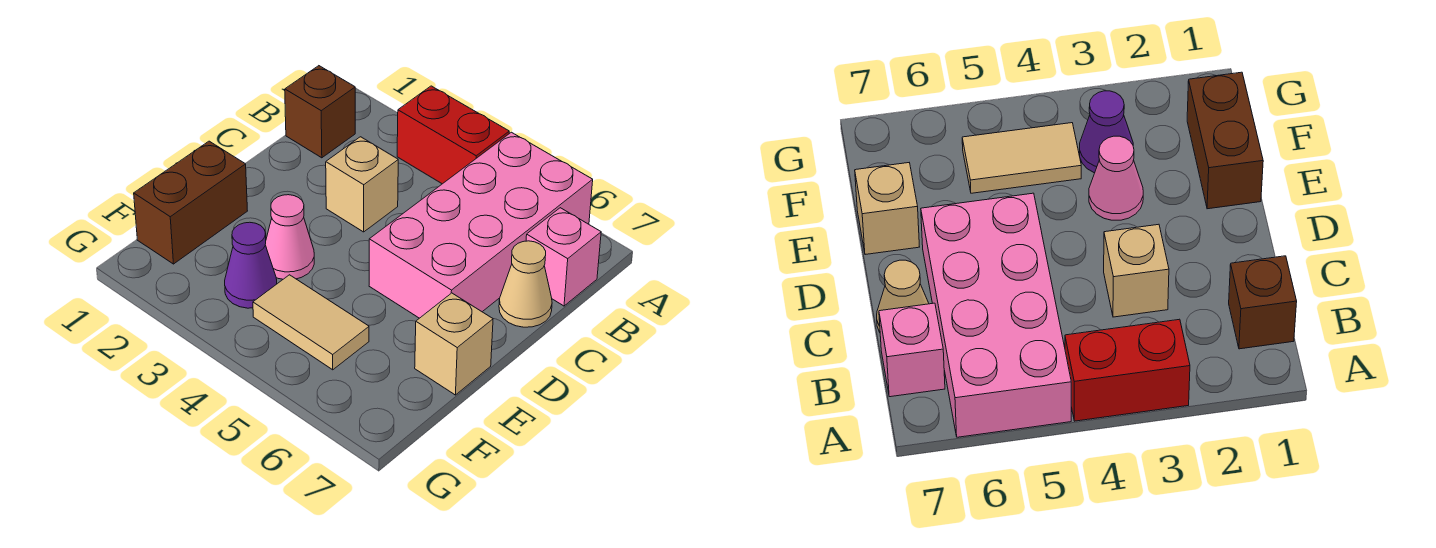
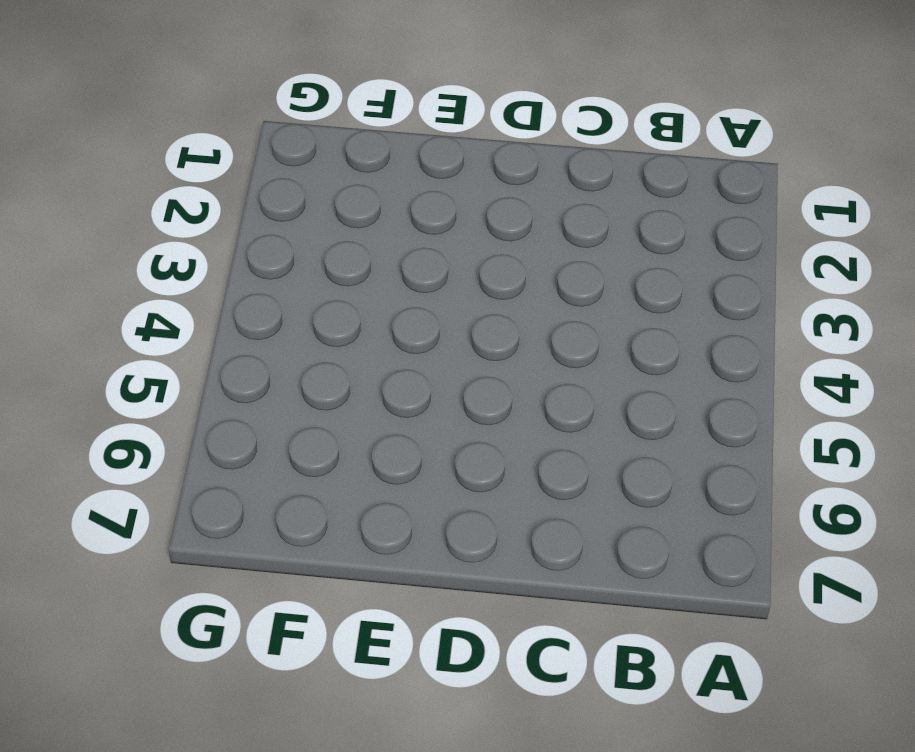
none -> red 1x2 brick [397,86,509,184]
none -> pink 2x4 brick [369,132,593,318]

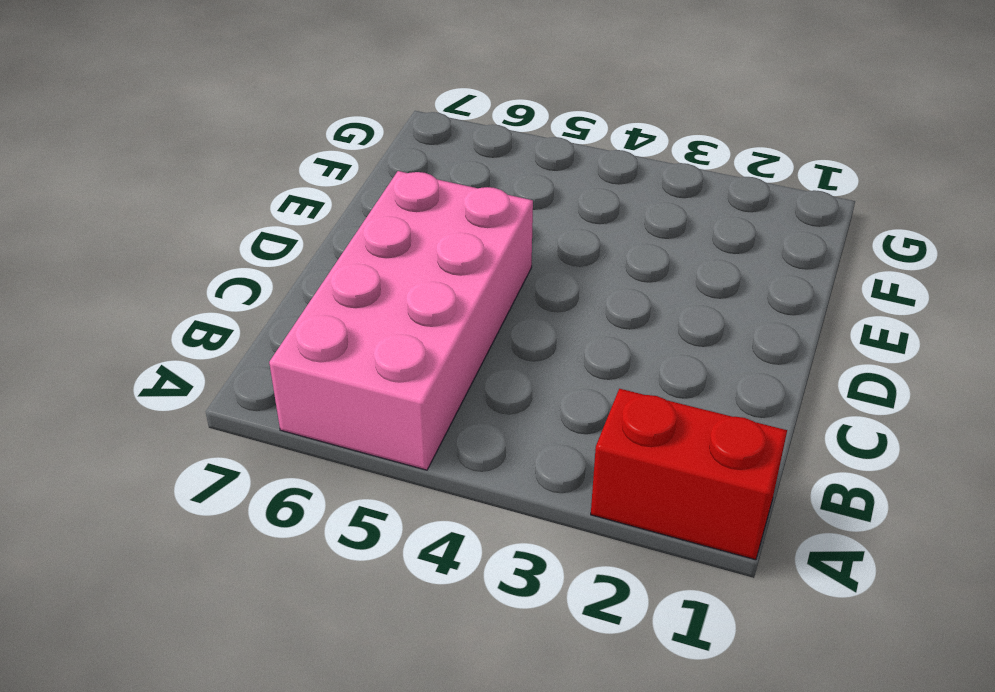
red 1x2 brick [591,389,787,560] -> red 1x2 brick moved to [397,86,509,184]
none -> brown 1x1 brick [285,66,355,158]
none -> pink 1x1 brick [526,208,601,306]

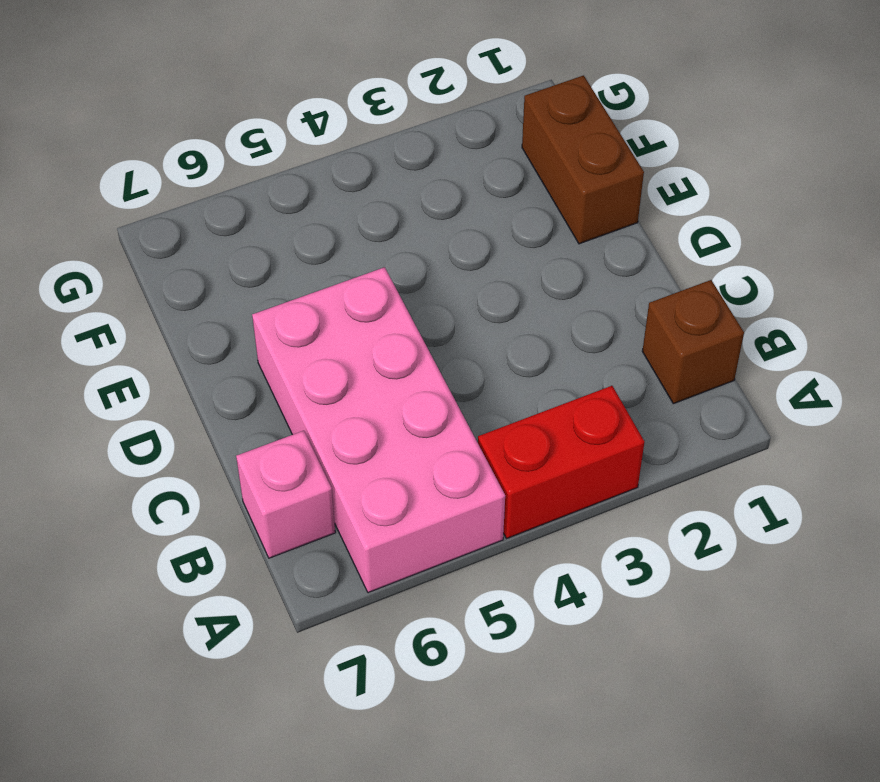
none -> tan 1x1 brick [326,137,398,232]
none -> tan 1x1 cone [499,241,552,327]

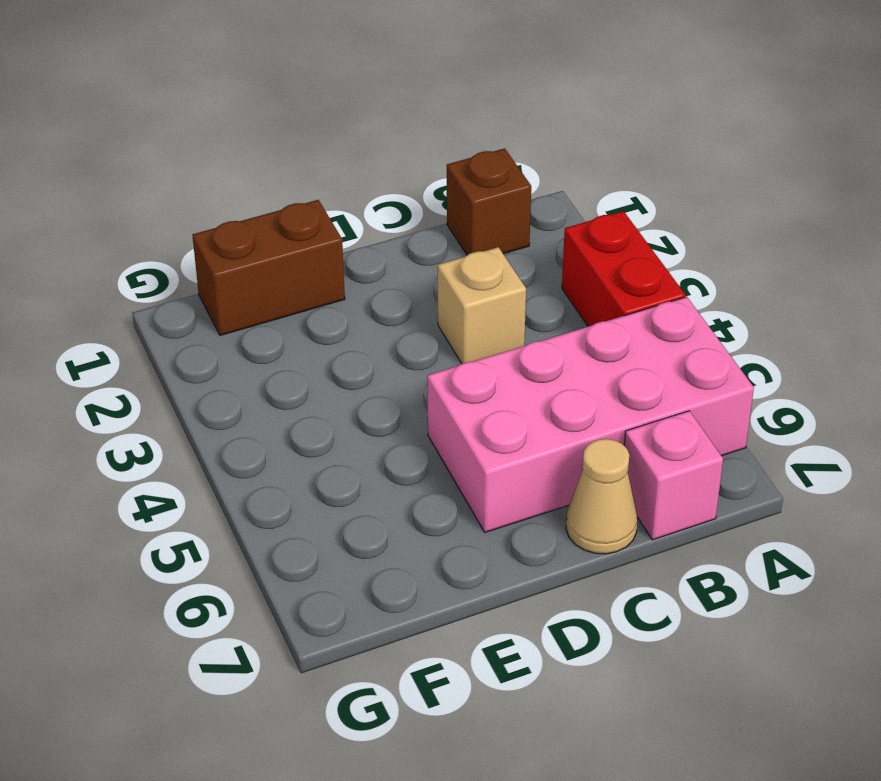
none -> pink 1x1 cone [265,195,314,279]
none -> tan 1x1 brick [415,293,493,395]

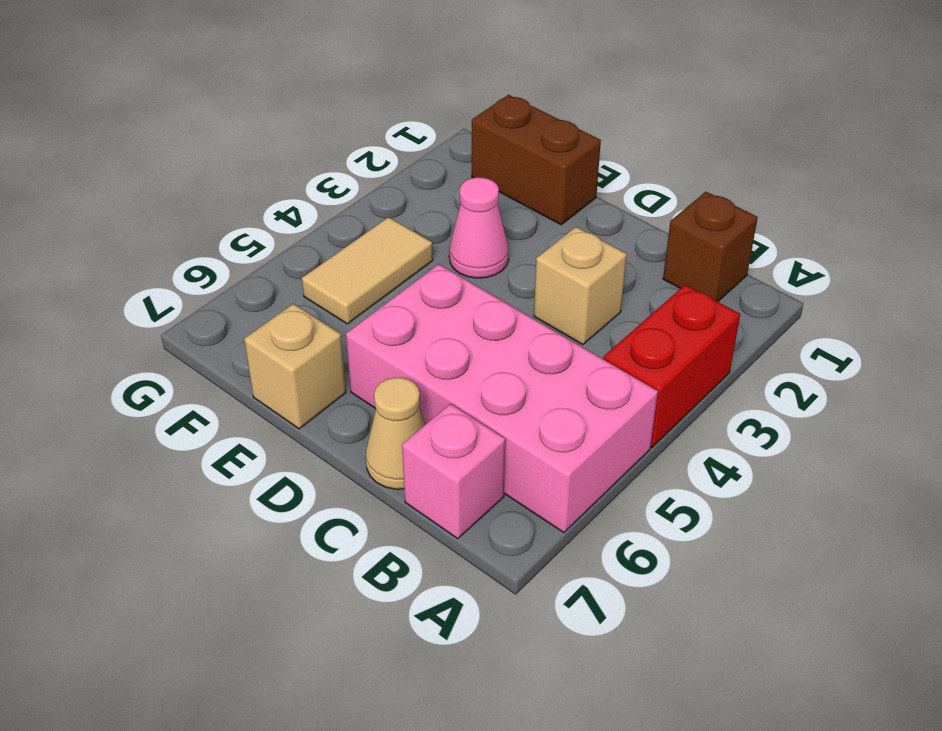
none -> purple 1x1 cone [225,222,277,308]

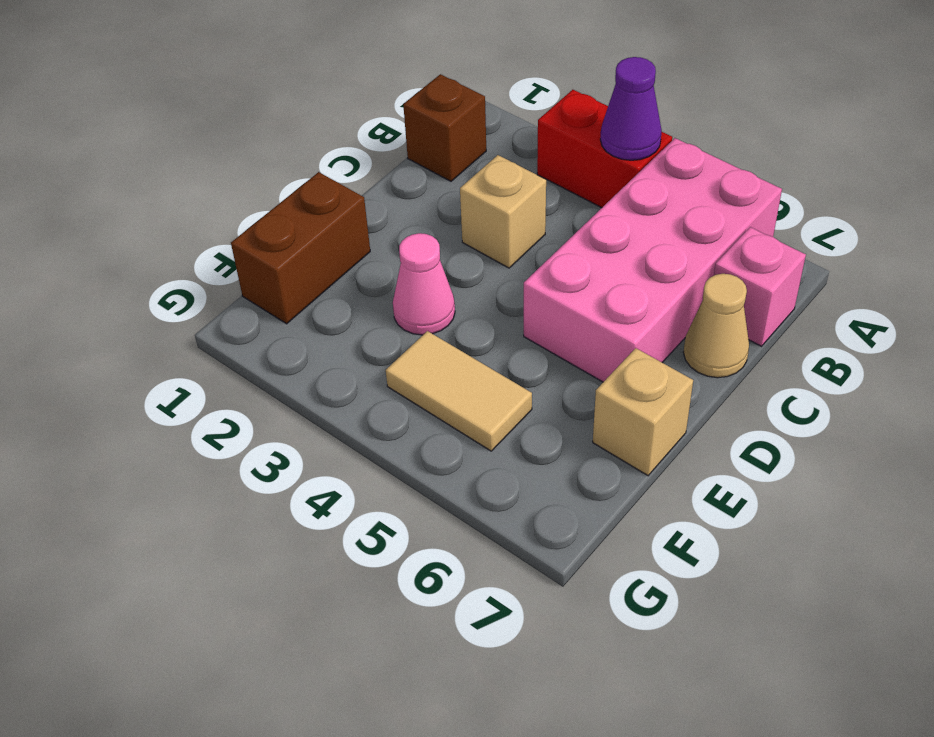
purple 1x1 cone [600,57,662,160] -> purple 1x1 cone moved to [225,222,277,308]

